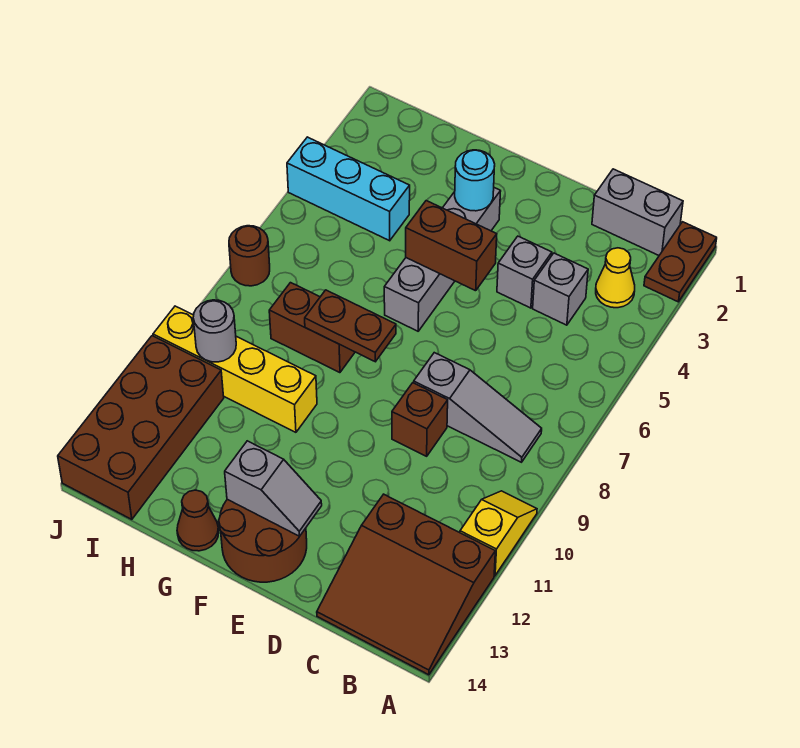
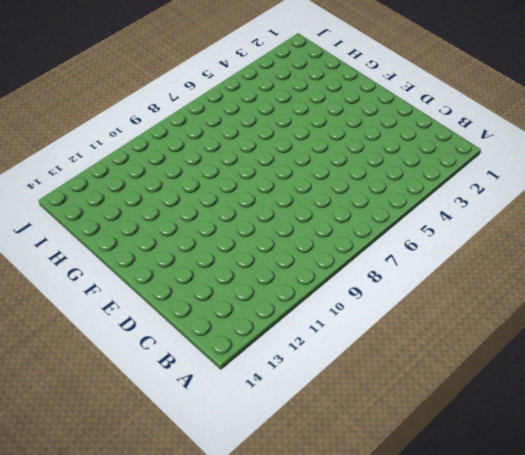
none -> brown 1x2 plate [644,222,717,302]
none -> yellow 1x2 slope [460,491,537,576]
none -> brown 3x3 slope [317,494,495,675]

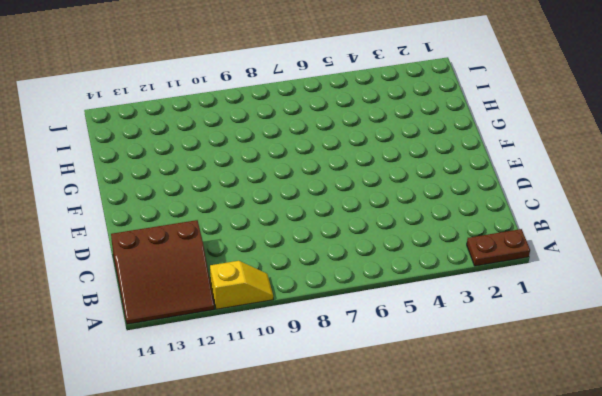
brown 3x3 slope [111,220,214,324] -> brown 3x3 slope turned to [317,494,495,675]
none -> grey 1x2 brick [592,169,683,255]
none -> yellow 1x1 cone [596,248,635,308]
none -> grey 1x3 slope [414,353,542,462]

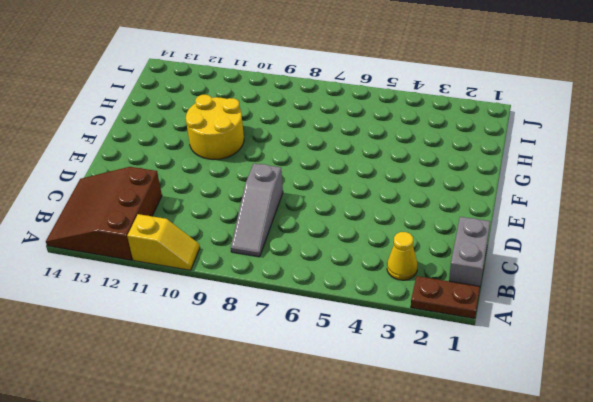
yellow 2x2 round brick [186,95,244,160] -> yellow 1x4 brick [153,306,317,432]
none -> grey 1x1 brick [533,253,588,325]
none -> grey 1x1 brick [497,236,552,308]
none -> brown 1x1 brick [392,383,448,456]

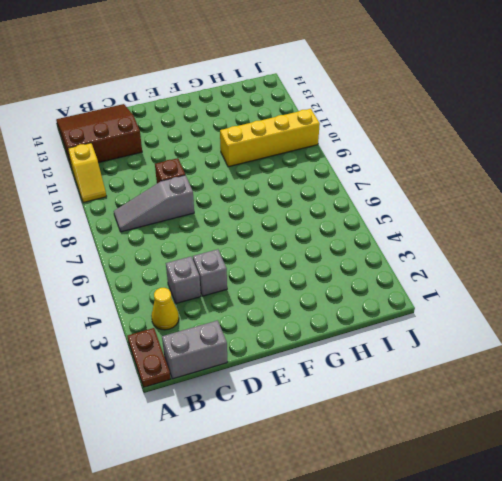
none -> brown 2x2 round brick [219,499,307,582]
none -> grey 1x4 brick [384,188,501,331]
none -> brown 1x2 brick [269,283,355,373]

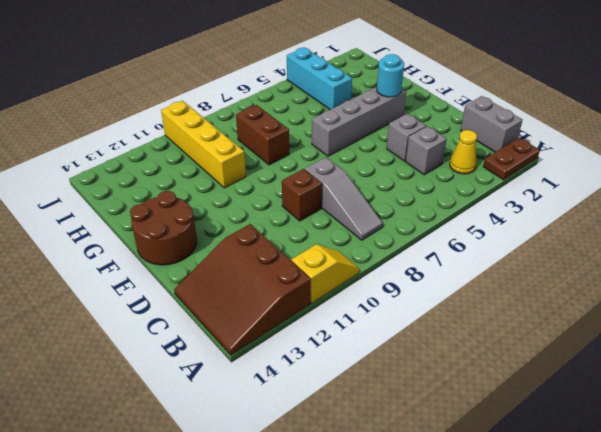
none -> brown 1x1 cone [177,490,219,551]
none -> brown 2x4 brick [58,336,224,519]
none -> brown 1x1 round brick [229,226,270,286]

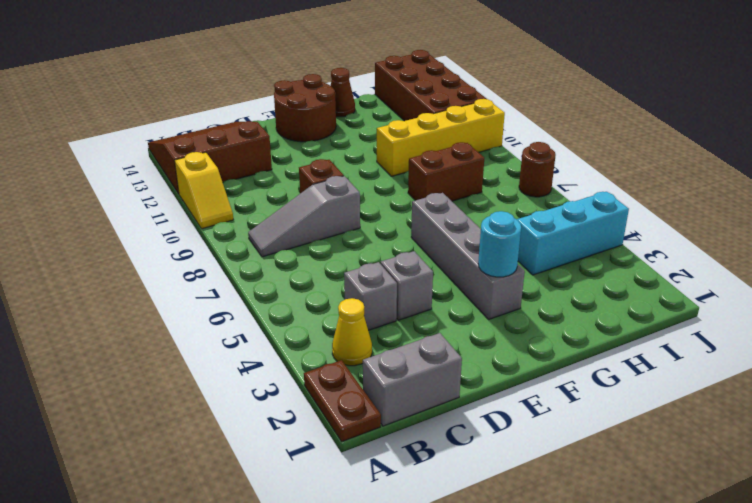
none -> brown 1x2 brick [406,201,497,291]
none -> grey 1x2 slope [225,441,322,536]
none -> brown 1x2 plate [305,290,396,362]

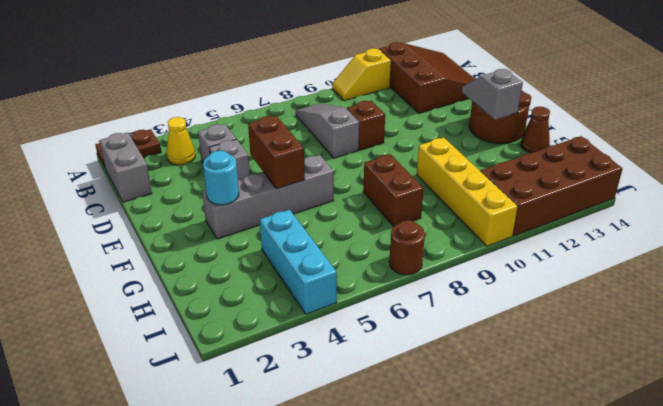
none -> brown 1x2 plate [305,290,396,362]
none -> grey 1x1 round brick [193,300,236,362]

